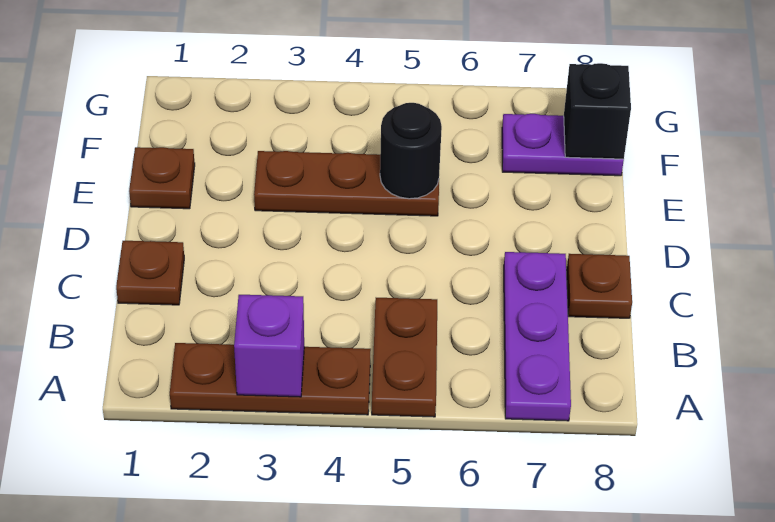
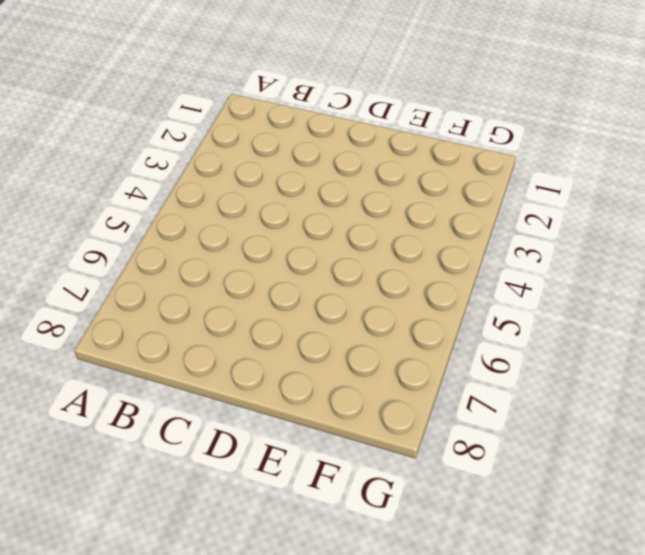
none -> brown 1x3 plate [170,343,371,415]
none -> brown 1x2 plate [372,298,437,417]

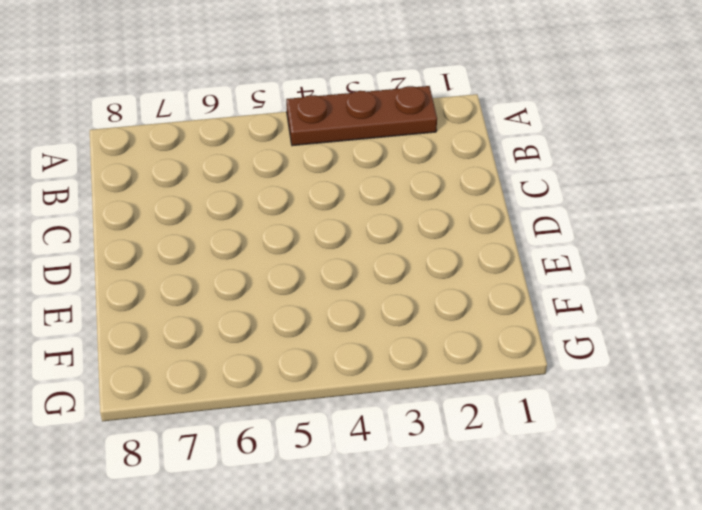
none -> brown 1x2 plate [372,298,437,417]
none -> purple 1x3 plate [504,252,571,421]

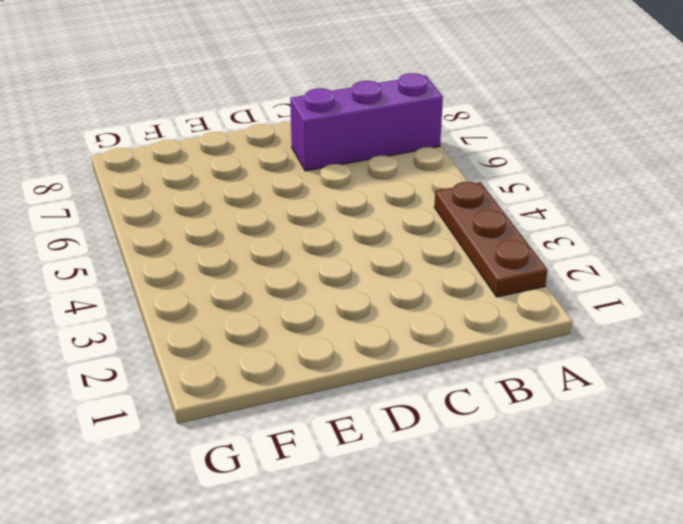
purple 1x3 brick [290,73,443,171] -> purple 1x3 plate [504,252,571,421]
none -> brown 1x2 plate [372,298,437,417]
none -> brown 1x1 plate [116,241,184,305]

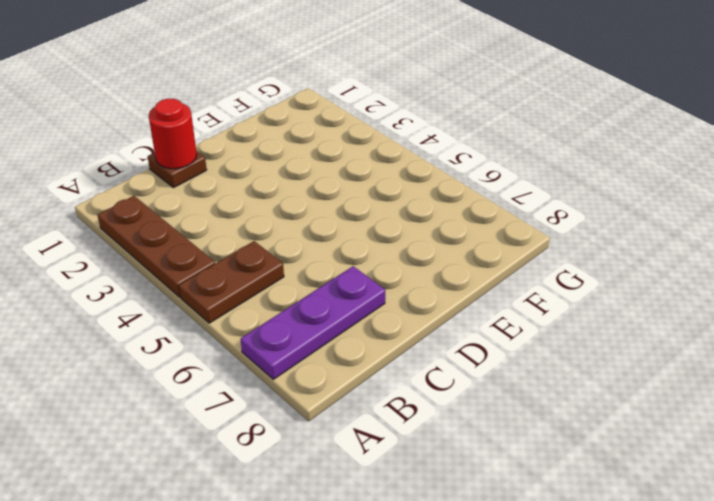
red 1x1 round brick [149,99,197,169] -> none
none -> brown 1x1 plate [567,254,632,318]
none -> brown 1x1 plate [129,147,195,209]

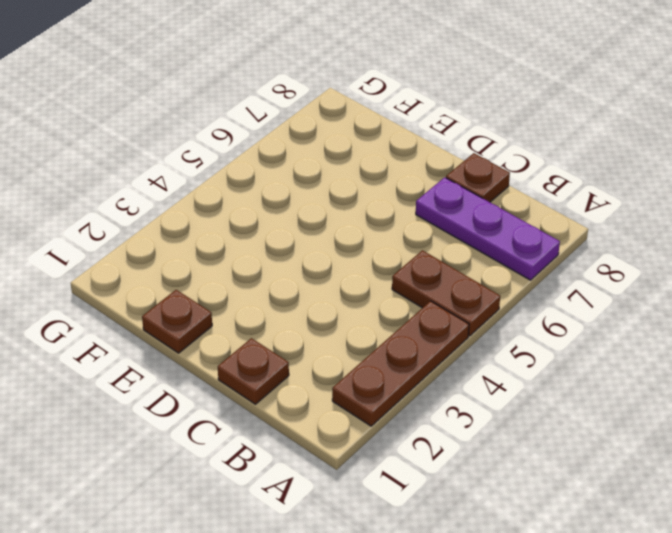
none -> brown 1x3 plate [254,151,439,216]
none -> purple 1x2 plate [502,114,624,176]

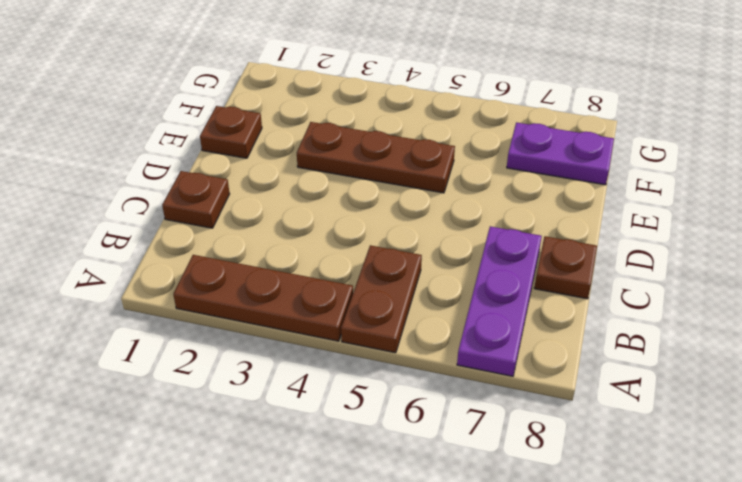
none -> purple 1x1 brick [234,295,304,397]
none -> black 1x1 round brick [380,103,442,199]

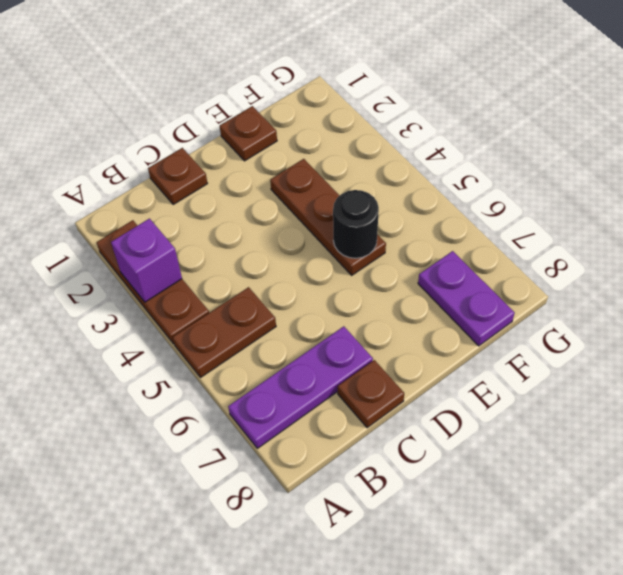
none -> black 1x1 brick [564,63,631,159]

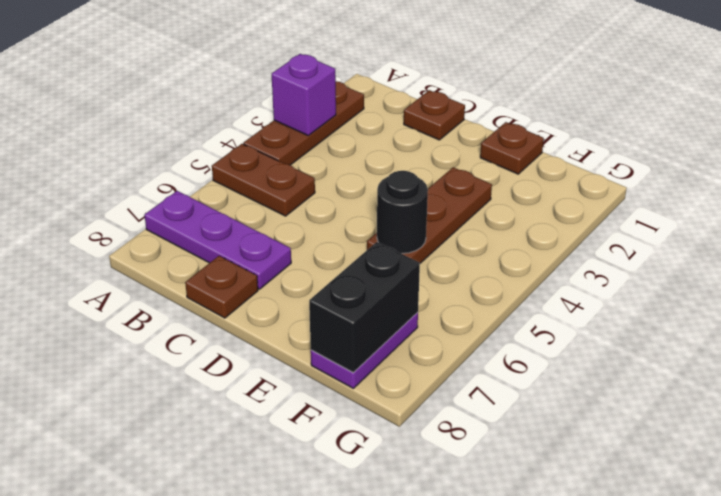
black 1x2 brick [309,242,420,373] -> black 1x1 brick [564,63,631,159]

